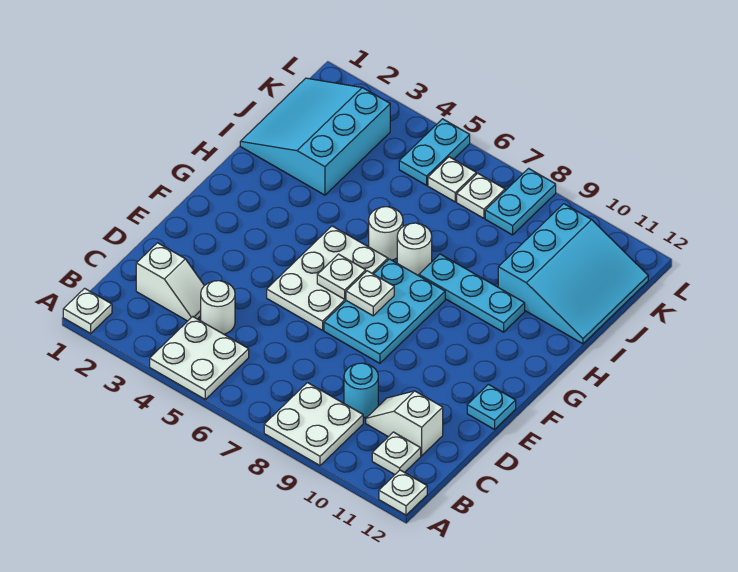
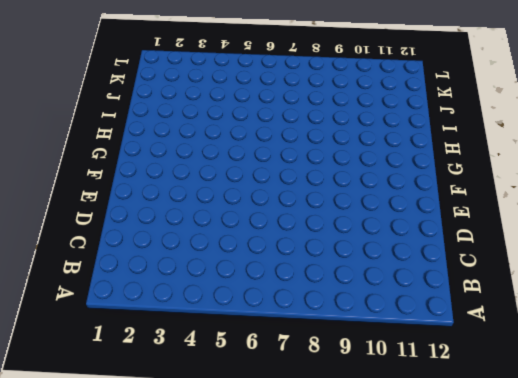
none -> white 1x1 plate [63,288,112,333]
none -> white 2x2 plate [150,317,249,399]
none -> white 2x2 plate [264,383,363,465]

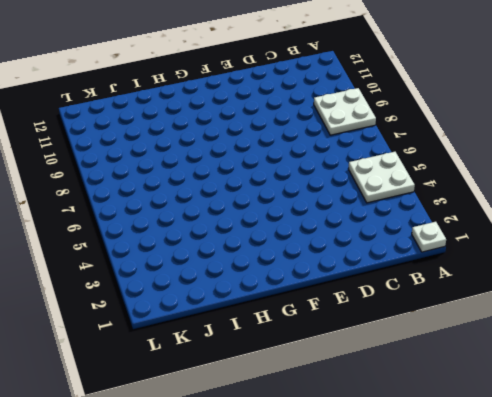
none -> white 1x1 plate [379,470,427,515]
none -> white 1x1 plate [372,432,421,474]
none -> white 1x2 slope [136,243,204,321]

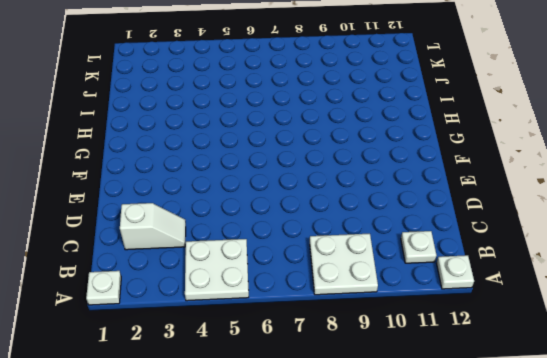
none -> white 1x1 round brick [201,281,235,334]
none -> cyan 1x1 round brick [344,363,378,418]
none -> white 1x2 slope [366,391,443,456]

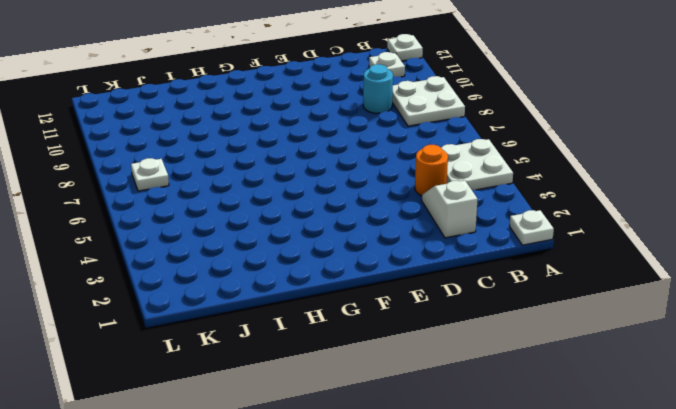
orange 1x1 round brick [415,145,448,196] -> white 1x1 round brick [201,281,235,334]
none -> white 1x2 slope [366,391,443,456]
none -> white 2x3 plate [267,226,388,330]
none -> cyan 2x3 plate [324,259,445,363]

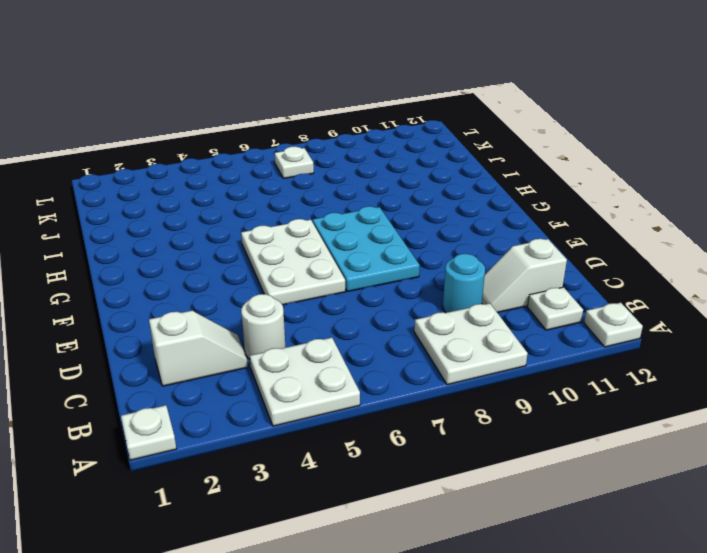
none -> cyan 1x1 plate [467,384,516,429]
none -> white 1x1 round brick [369,207,403,260]
none -> white 1x1 round brick [397,223,432,276]

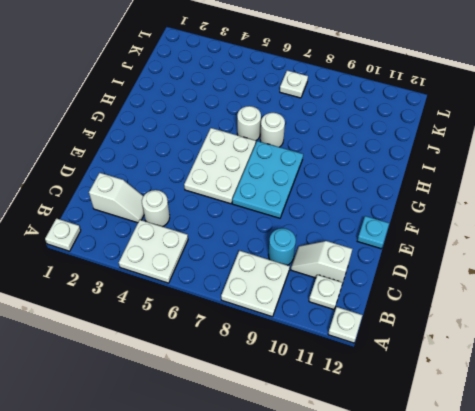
none -> cyan 1x3 plate [419,254,525,332]
none -> cyan 3x3 slope [240,78,390,195]
none -> cyan 3x3 slope [498,204,648,344]

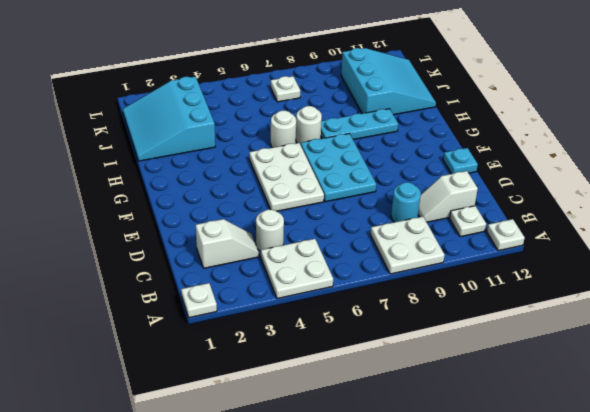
none -> cyan 1x2 plate [399,119,470,185]
none -> white 1x1 plate [428,157,476,202]
none -> cyan 1x2 plate [485,168,556,235]

